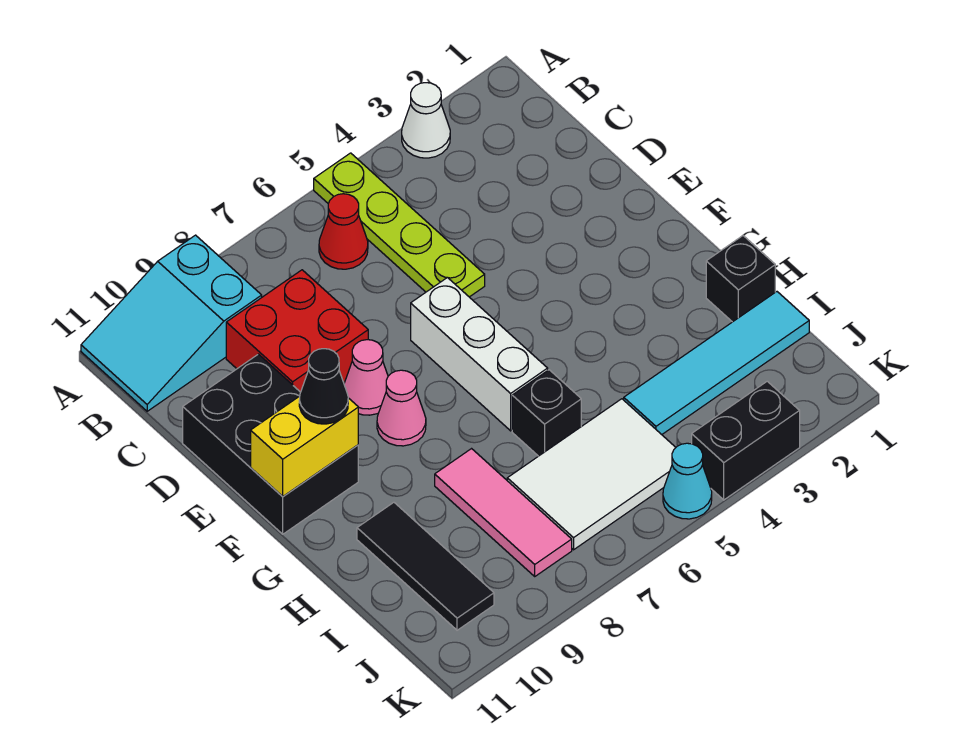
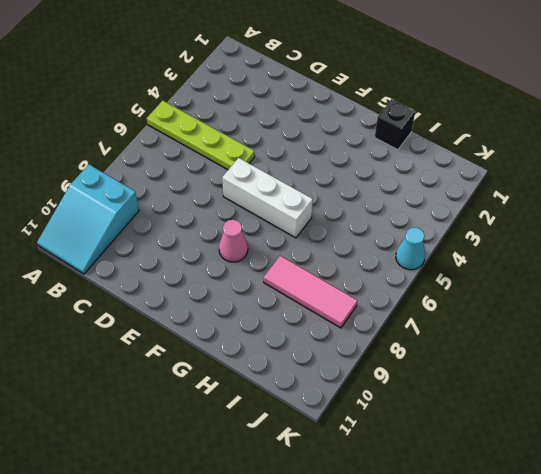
none -> white 1x1 cone [402,83,450,158]
none -> red 1x1 cone [319,194,368,269]
none -> red 2x2 brick [226,270,368,392]

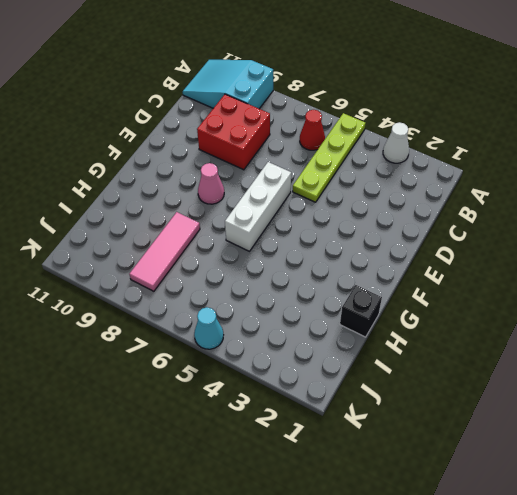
none -> black 2x3 brick [183,354,358,534]
none -> pink 1x1 cone [344,340,388,415]
none -> black 1x1 brick [512,370,581,456]

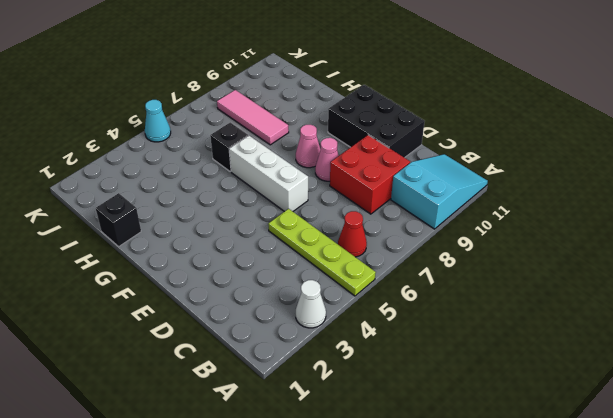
none -> black 1x3 tile [357,502,494,630]
none -> cyan 1x4 tile [624,292,809,435]
none -> white 2x3 tile [507,399,676,550]

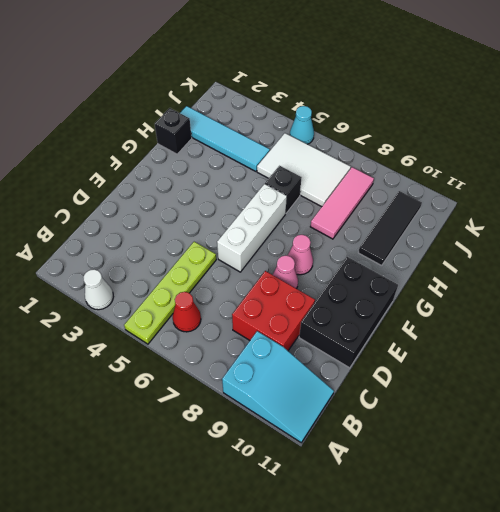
none -> black 1x2 brick [692,381,800,500]
none -> yellow 1x2 brick [251,396,358,497]
none -> black 1x1 cone [299,349,348,424]

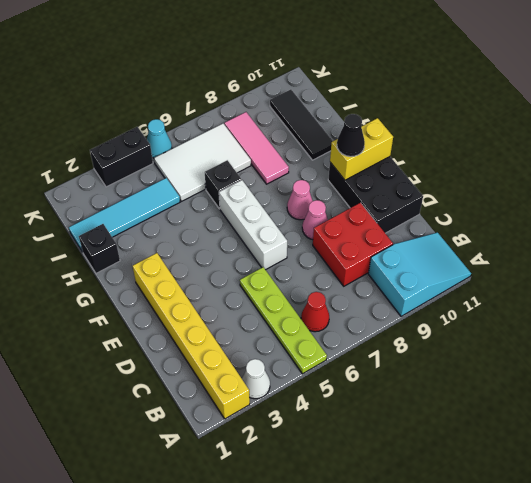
yellow 1x6 brick [133,253,250,419] -> none

